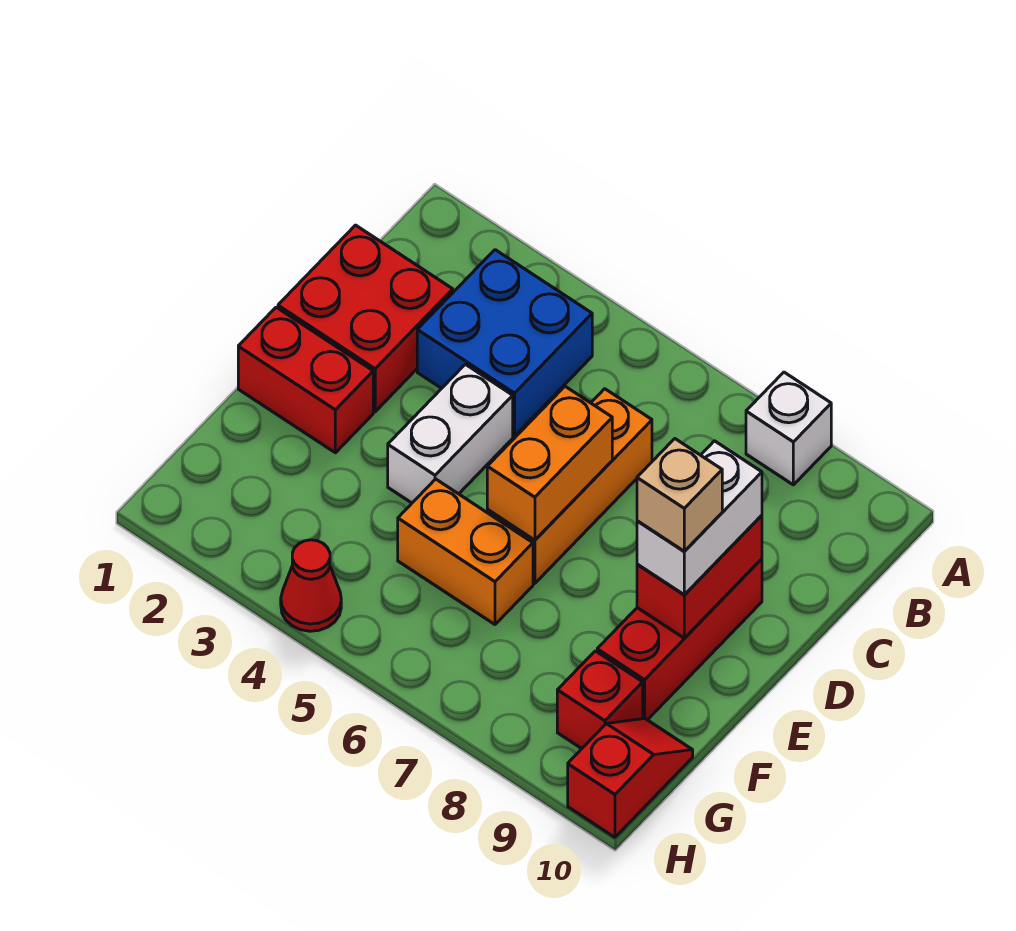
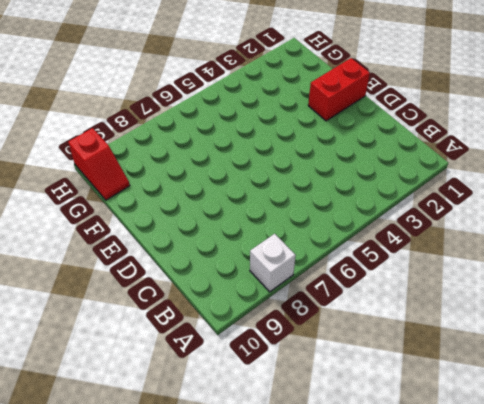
none -> blue 2x2 brick [417,250,592,436]
none -> red 2x2 brick [278,225,453,412]
none -> orange 1x3 brick [487,389,652,584]

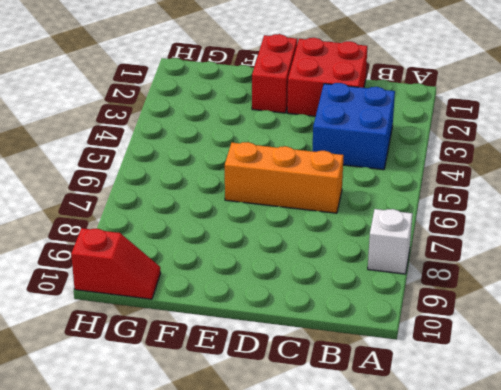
none -> white 1x2 brick [388,364,513,503]
none -> red 1x3 brick [597,559,762,720]
none -> orange 1x2 brick [398,479,533,624]

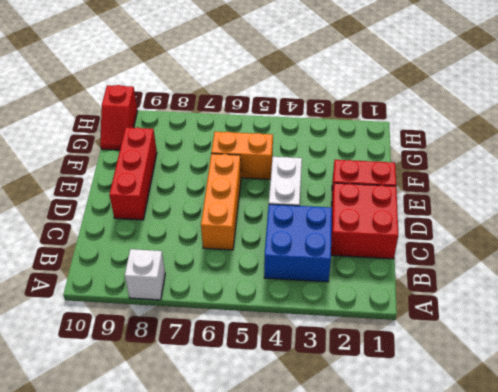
none -> red 1x1 brick [557,651,643,749]
none -> red 1x1 cone [281,540,341,631]
none -> orange 1x2 brick [487,386,612,540]

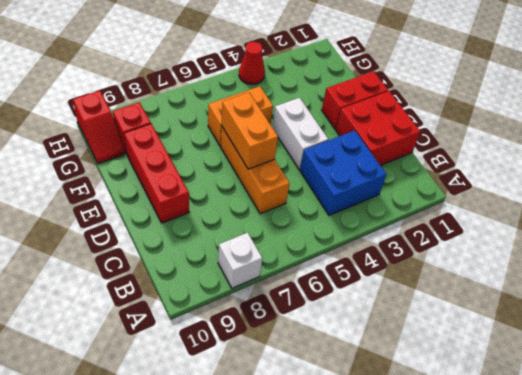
none -> red 1x2 brick [637,515,762,638]
none -> white 1x2 brick [637,441,762,595]
none -> tan 1x1 brick [637,439,722,551]

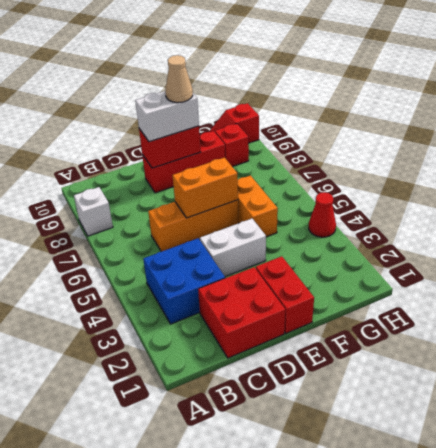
tan 1x1 cone [165,55,193,103] -> tan 1x1 brick [637,439,722,551]

